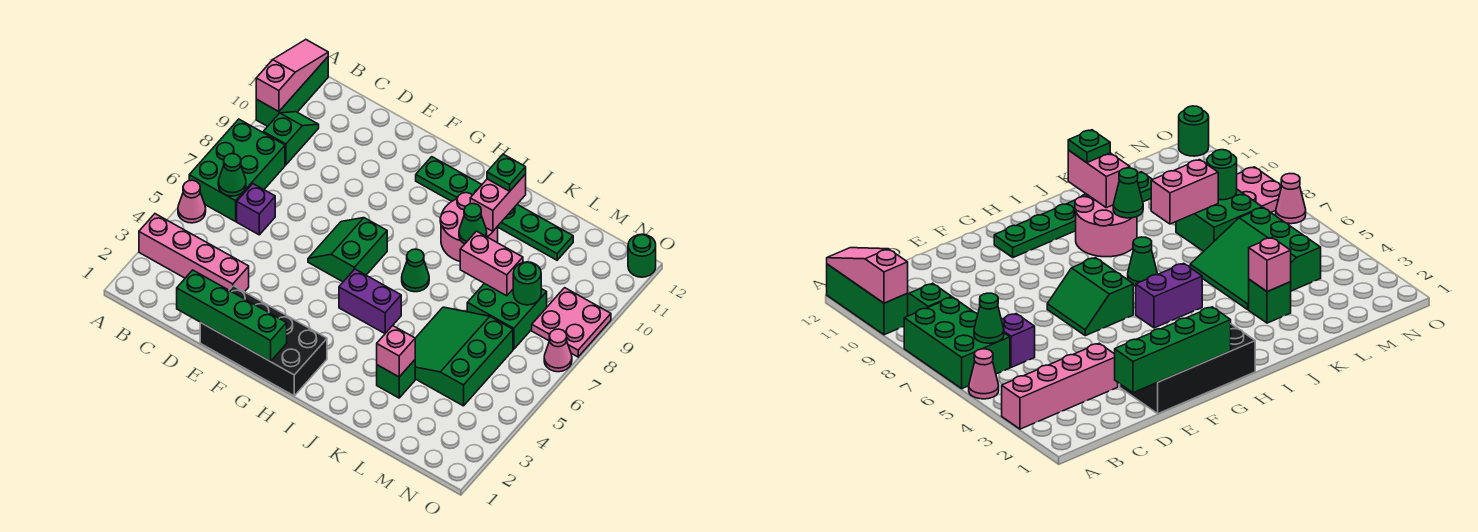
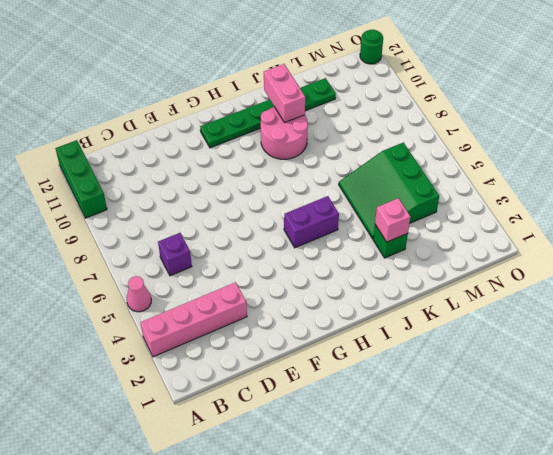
none -> green 2x3 brick [189,119,285,221]
none -> green 1x2 slope [263,112,319,165]
none -> black 2x4 brick [200,286,327,396]

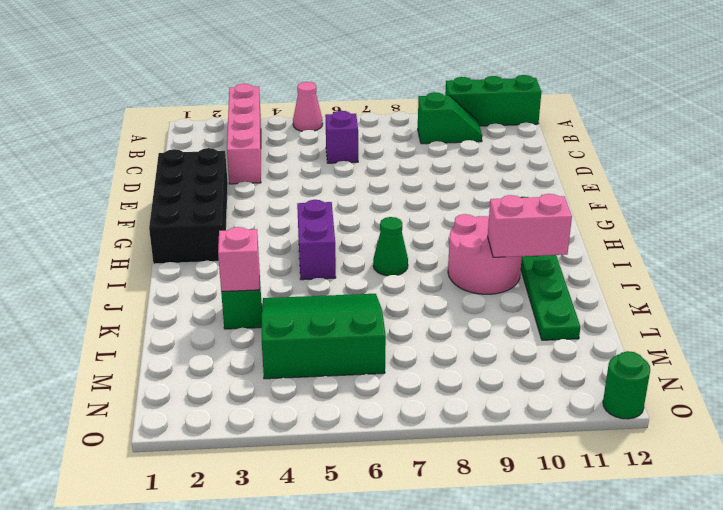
none -> green 2x3 brick [189,119,285,221]
none -> green 2x2 slope [308,218,387,282]
none -> green 2x2 brick [467,283,547,349]

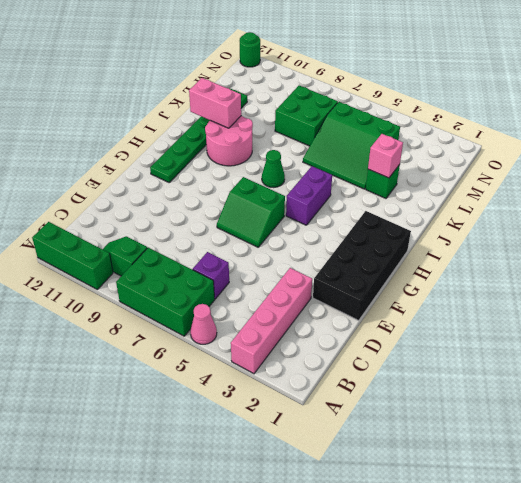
none -> pink 2x2 plate [532,288,611,357]
none -> pink 1x1 cone [544,329,572,372]
none -> pink 1x3 slope [256,40,328,112]

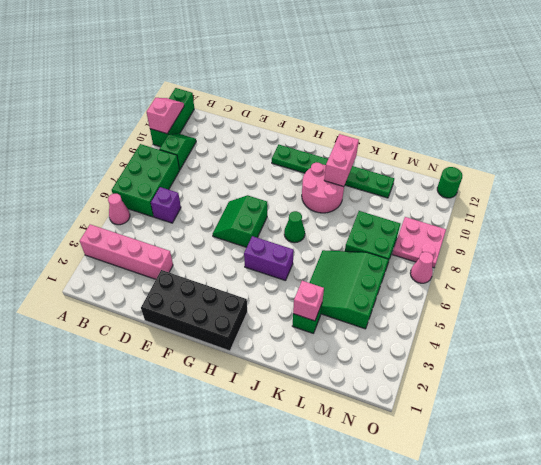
pink 1x2 slope [147,98,184,134] -> pink 1x3 slope [256,40,328,112]
none -> green 1x1 cone [218,154,246,196]
none -> green 1x4 brick [177,270,287,362]
none -> green 1x1 cone [459,204,487,244]

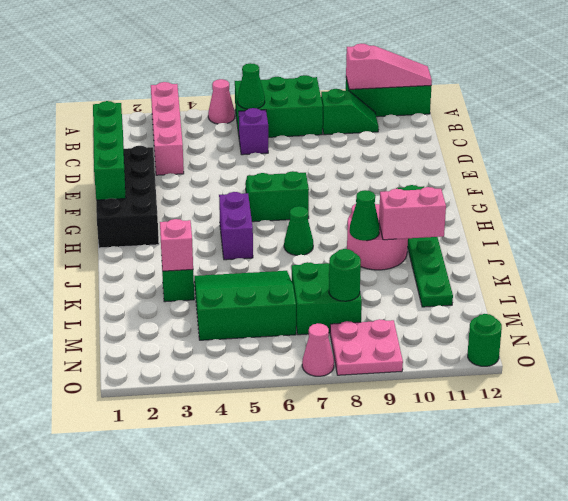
none -> pink 1x2 brick [460,231,523,296]
none -> green 1x1 plate [487,154,526,191]

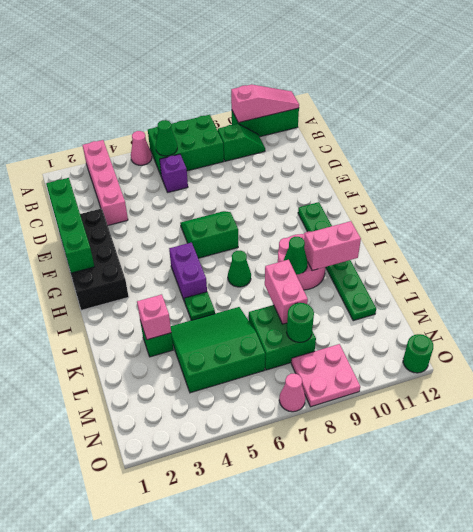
green 1x1 plate [185,292,215,320] -> green 1x1 plate moved to [487,154,526,191]

